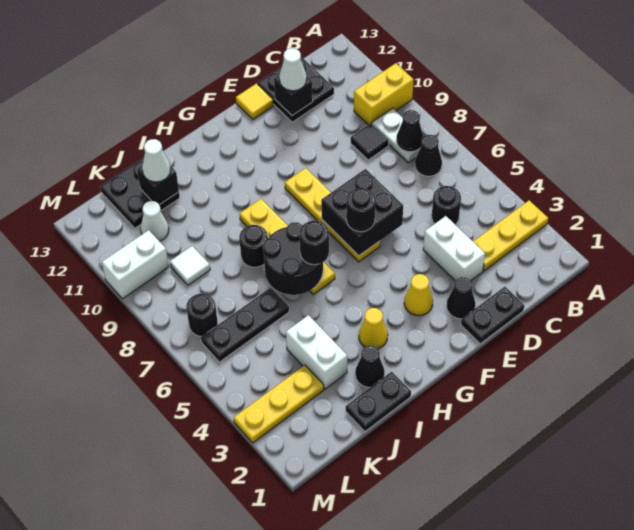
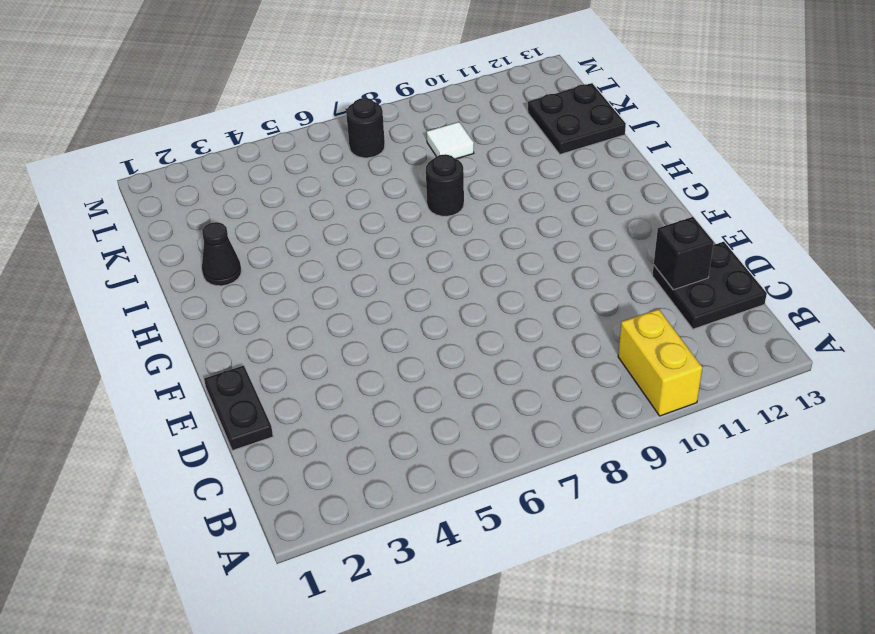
none -> yellow 1x3 plate [473,200,548,271]
none -> black 1x1 cone [415,135,442,176]
none -> white 1x2 plate [372,108,420,163]
none -> black 1x1 round brick [432,186,461,225]

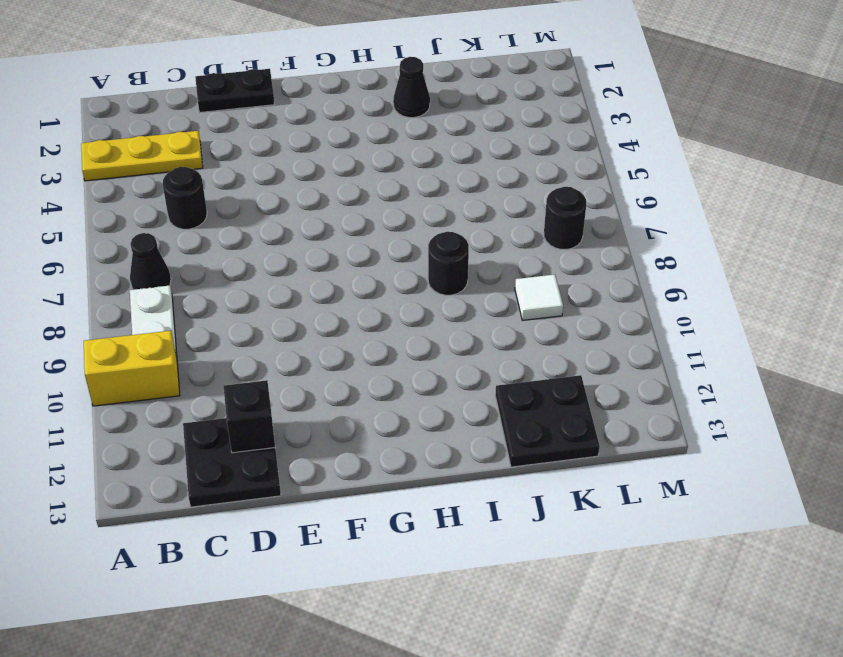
none -> black 1x1 tile [351,123,389,160]
none -> white 1x2 brick [423,216,485,281]
none -> black 1x1 cone [447,277,475,319]
none -> yellow 1x1 tile [236,84,274,119]

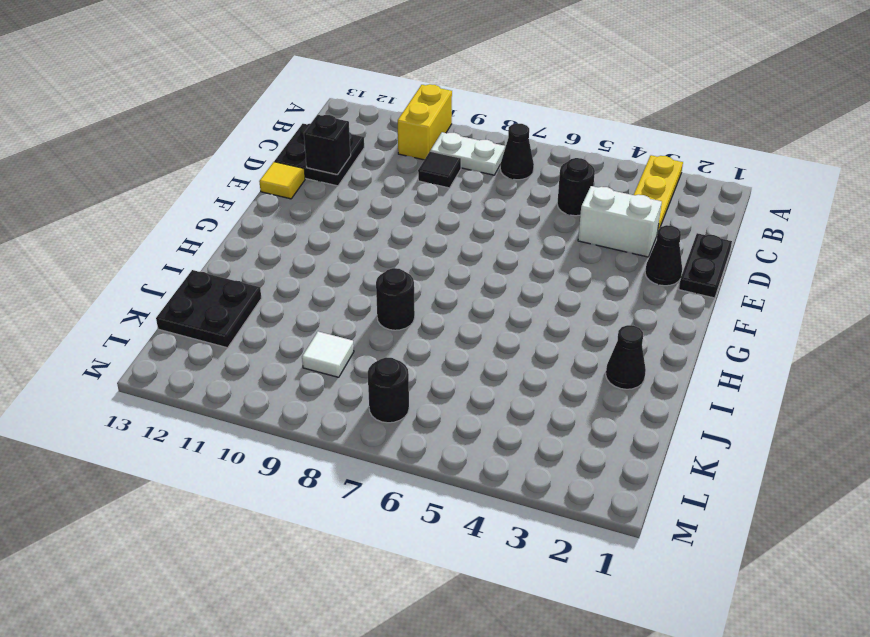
none -> yellow 1x1 cone [404,274,433,316]
none -> yellow 1x4 plate [285,168,380,262]
none -> yellow 1x1 cone [359,308,388,349]
none -> yellow 1x4 plate [240,199,335,294]

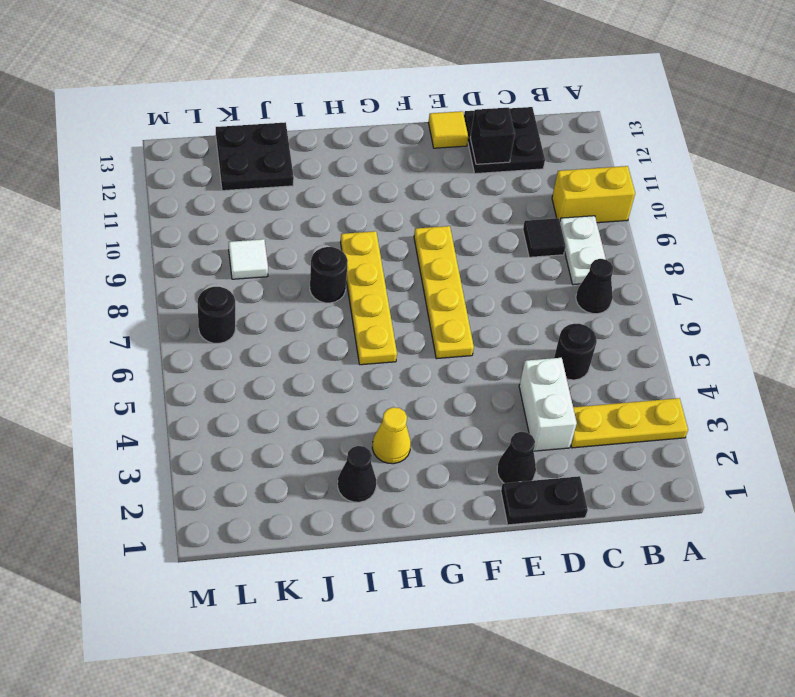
none -> yellow 1x1 cone [404,274,433,316]
none -> black 1x2 plate [346,372,411,431]
none -> white 1x2 brick [286,315,347,389]
none -> black 1x3 plate [201,288,289,362]

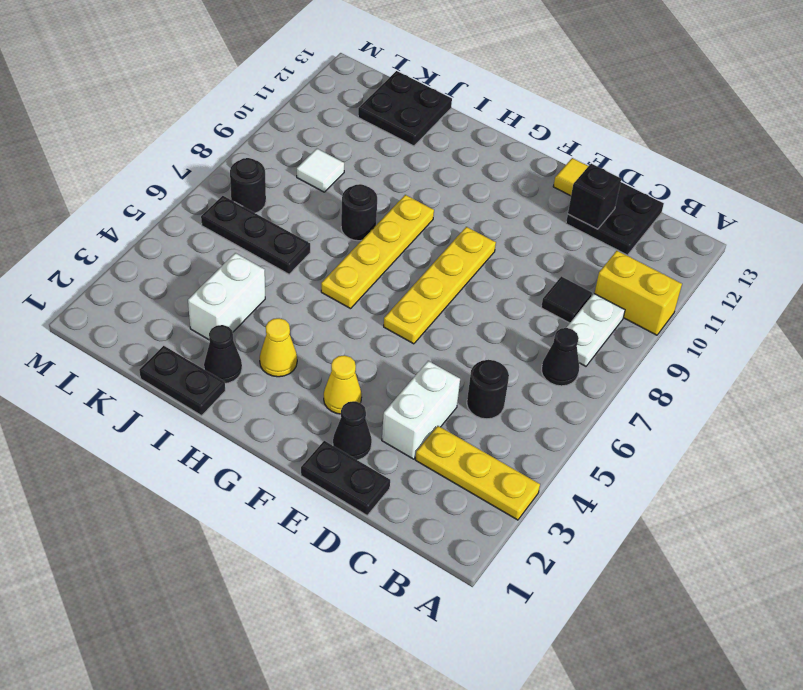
none -> yellow 1x3 plate [234,365,324,443]
none -> white 1x1 cone [141,201,169,241]
none -> white 1x2 brick [102,230,169,299]
none -> black 1x1 cone [396,110,424,152]

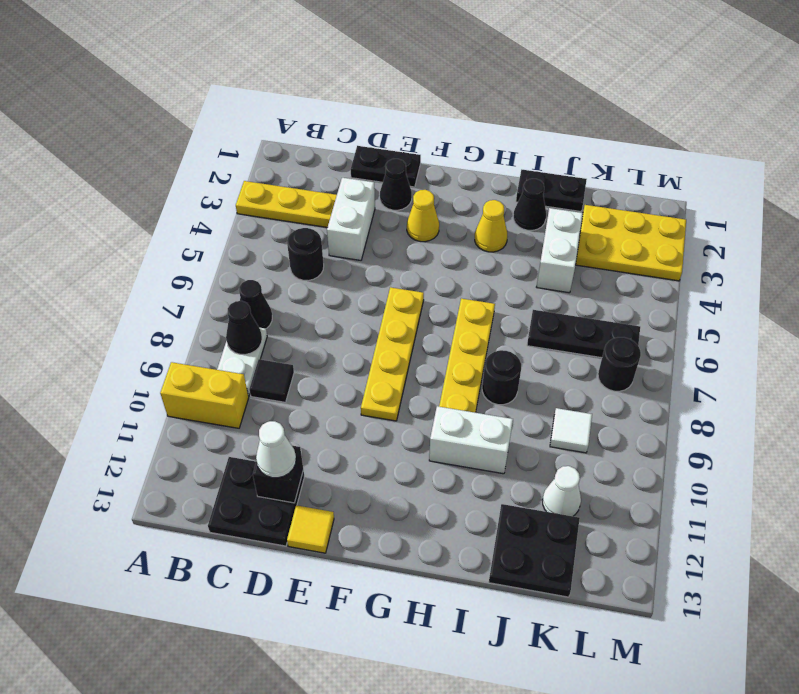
white 1x2 brick [429,406,513,474] -> white 1x2 brick moved to [102,230,169,299]
yellow 2x3 plate [576,205,686,281] -> yellow 1x3 plate [234,365,324,443]
none -> black 2x2 brick [321,169,403,256]
none -> black 2x2 round brick [263,222,323,295]
none -> black 1x1 brick [137,166,179,205]
none -> black 1x1 round brick [346,188,376,232]

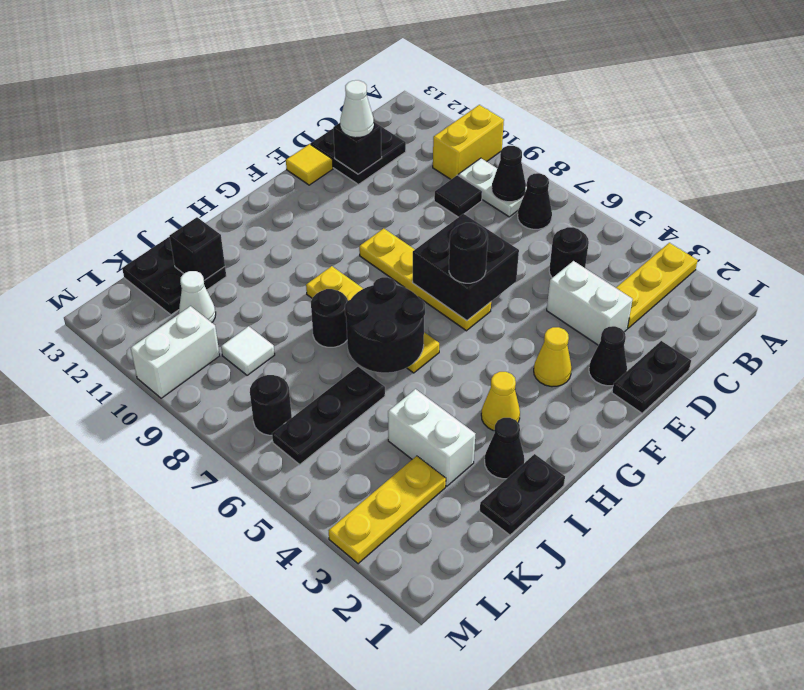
none -> black 1x1 round brick [300,221,329,265]
none -> white 1x1 cone [142,139,171,182]

